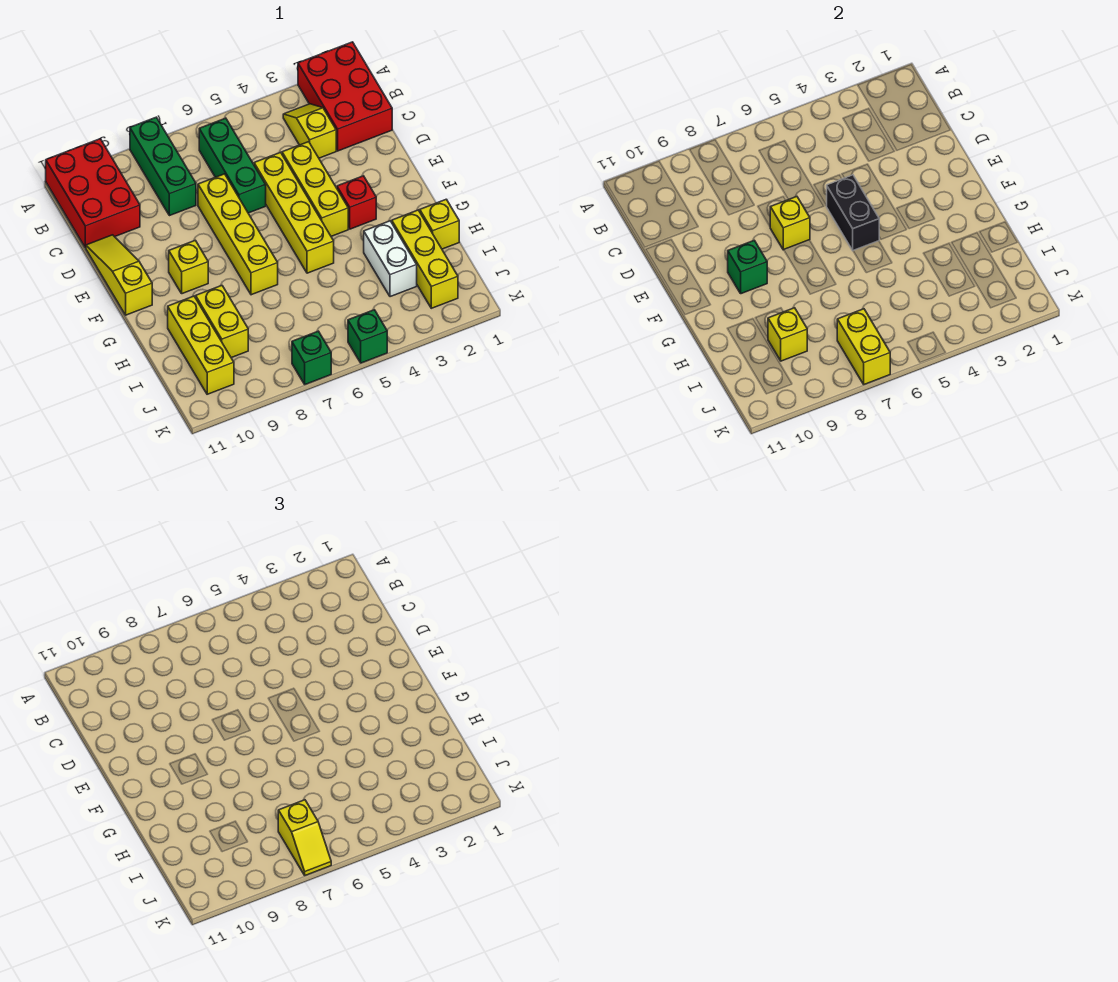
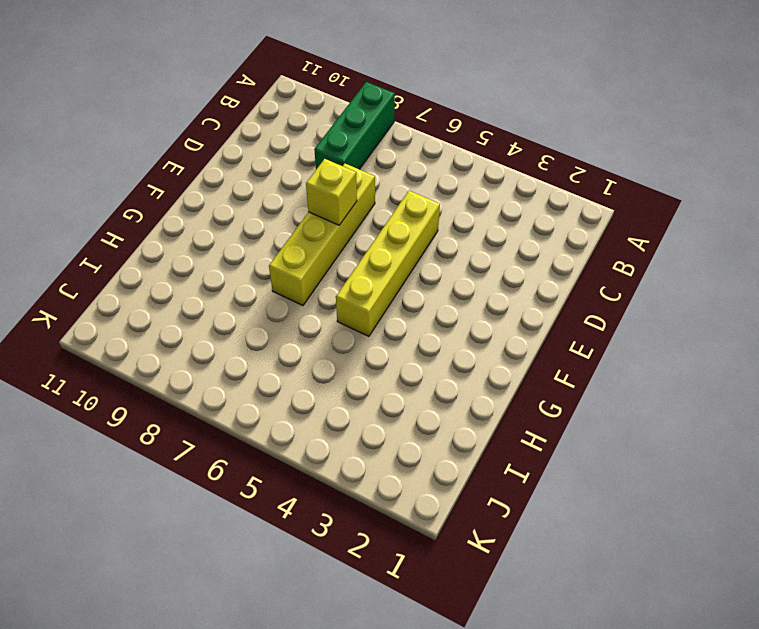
none -> red 2x3 brick [298,42,392,151]
none -> red 2x3 brick [46,139,140,248]
none -> yellow 1x2 slope [283,104,336,158]

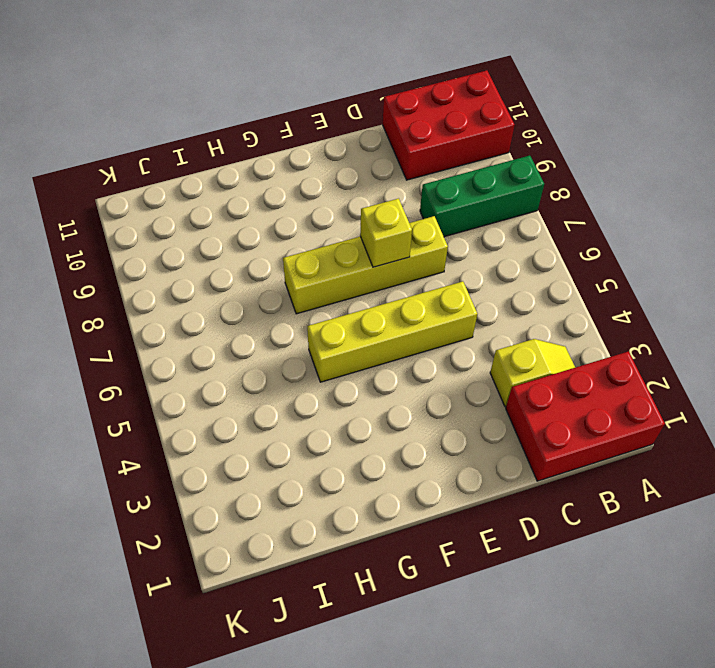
none -> green 1x3 brick [199,118,266,213]
none -> yellow 1x3 brick [282,142,348,236]
none -> yellow 1x3 slope [86,235,152,315]

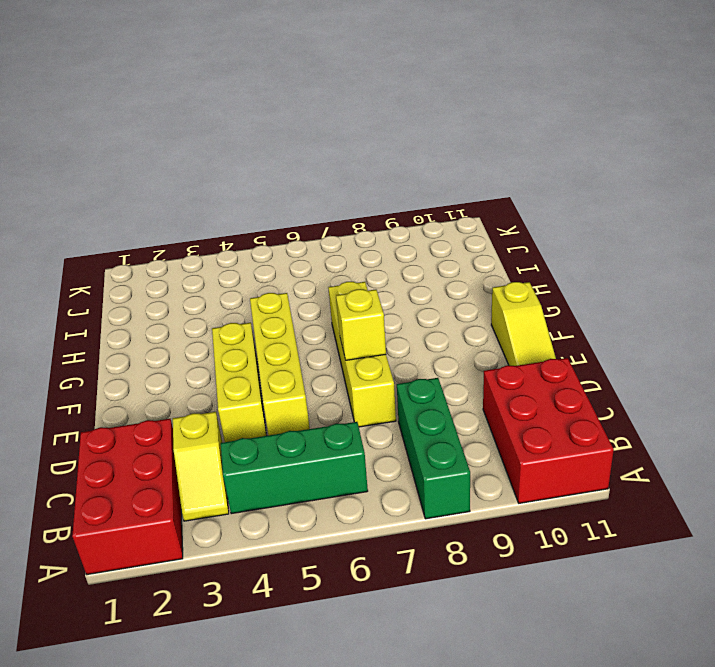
green 1x3 brick [221,422,368,514] -> green 1x3 brick turned to [199,118,266,213]
none -> red 1x1 brick [337,176,376,229]
none -> yellow 1x1 brick [169,240,208,294]
none -> yellow 1x1 brick [420,199,459,249]

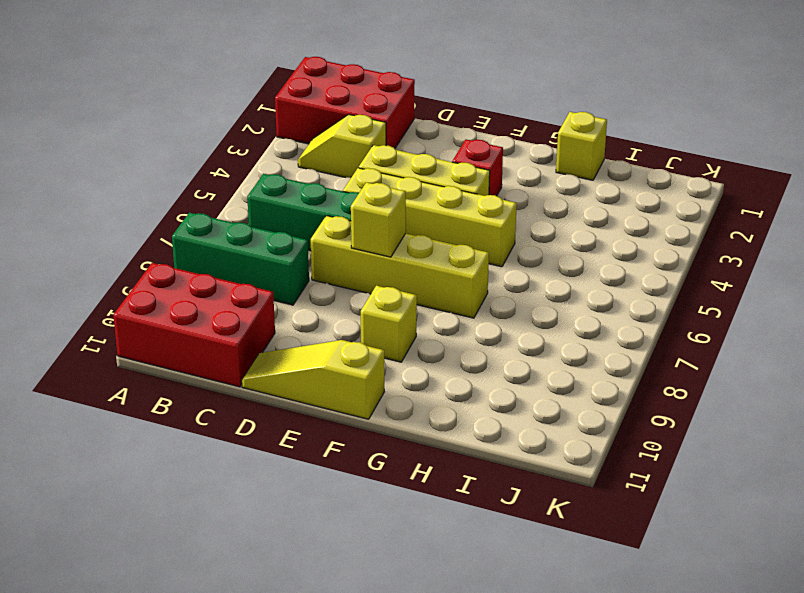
none -> yellow 1x3 brick [392,210,458,308]
none -> white 1x2 brick [364,221,417,297]
none -> yellow 1x2 brick [196,286,248,358]

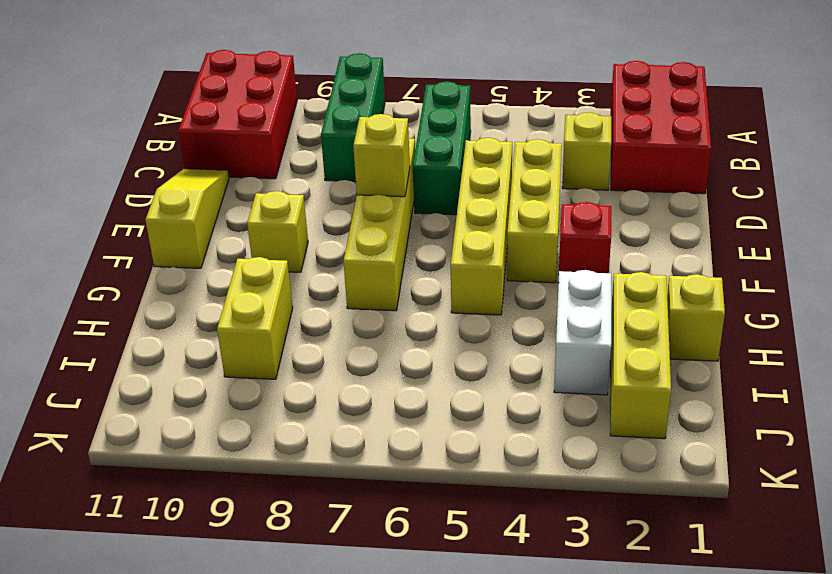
none -> yellow 1x3 brick [168,296,234,394]
none -> green 1x1 brick [348,310,387,363]
none -> green 1x1 brick [292,331,331,384]

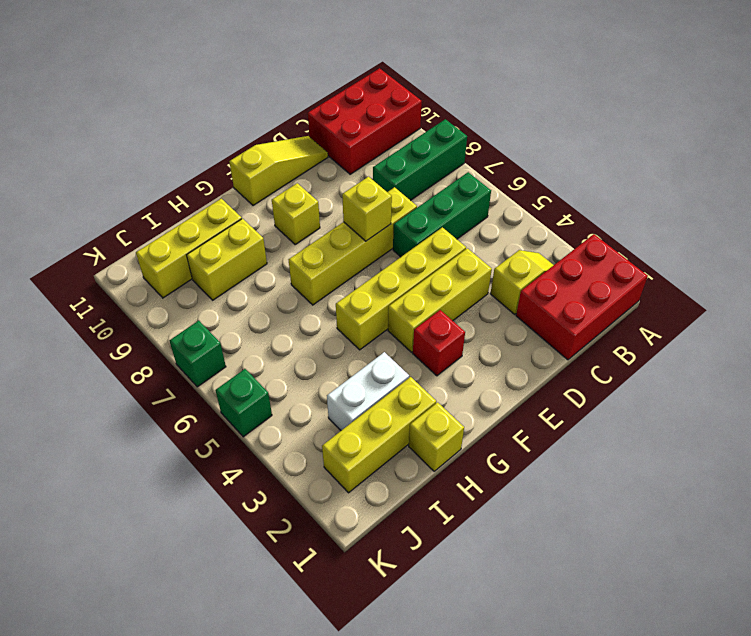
none -> black 1x2 brick [827,175,879,250]
none -> green 1x1 brick [728,240,767,294]
none -> yellow 1x1 brick [768,308,807,361]

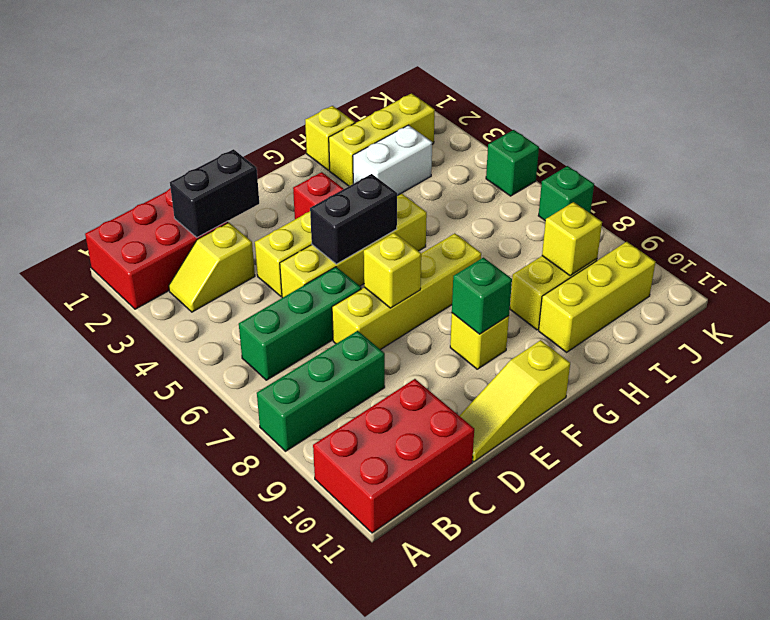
black 1x2 brick [170,149,259,238] -> none
none -> yellow 1x2 brick [837,309,890,384]
none -> yellow 1x2 slope [278,800,331,875]

